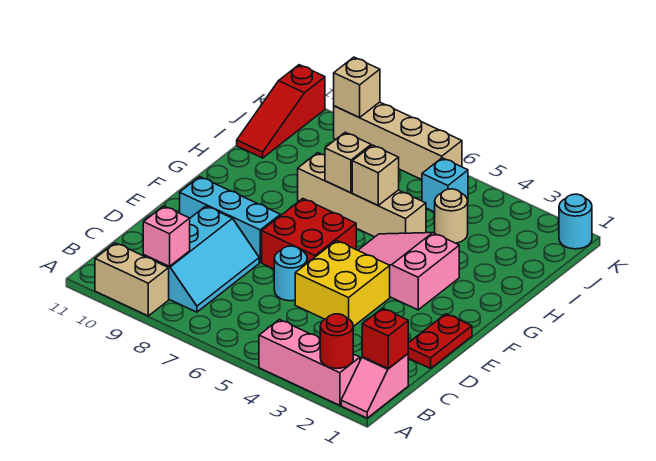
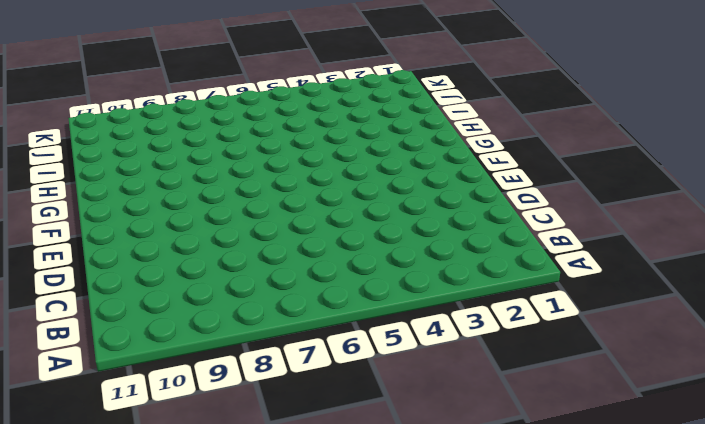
none -> pink 1x2 slope [341,354,408,418]
none -> pink 1x3 brick [259,320,360,405]
none -> tan 1x2 brick [95,243,169,316]

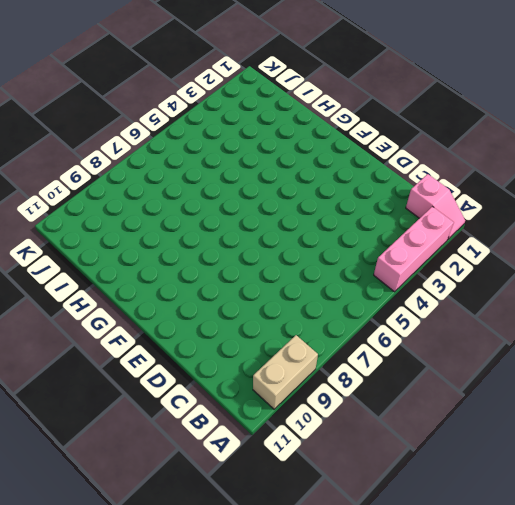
none -> cyan 2x3 slope [143,206,259,312]
none -> red 1x2 plate [408,314,472,369]
none -> yellow 2x2 brick [295,241,390,327]

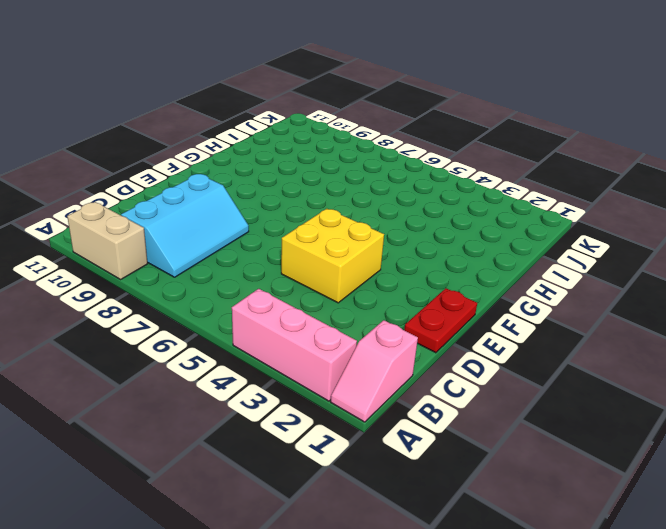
none -> cyan 1x1 round brick [274,246,307,301]
none -> red 2x2 brick [262,199,356,269]
none -> cyan 1x3 brick [180,177,280,262]

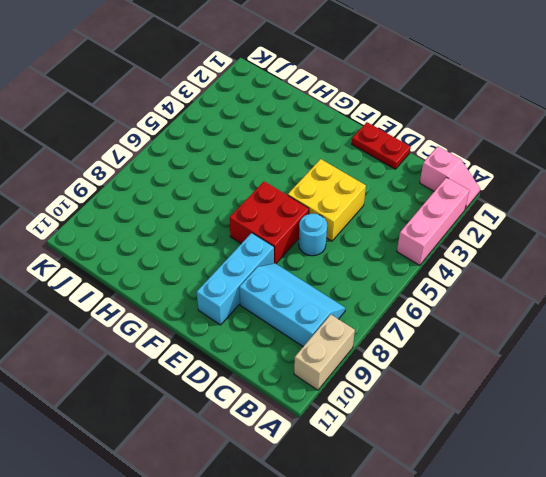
none -> pink 2x3 slope [358,233,459,310]
none -> tan 1x4 brick [298,153,426,237]
none -> tan 1x1 round brick [435,189,468,243]

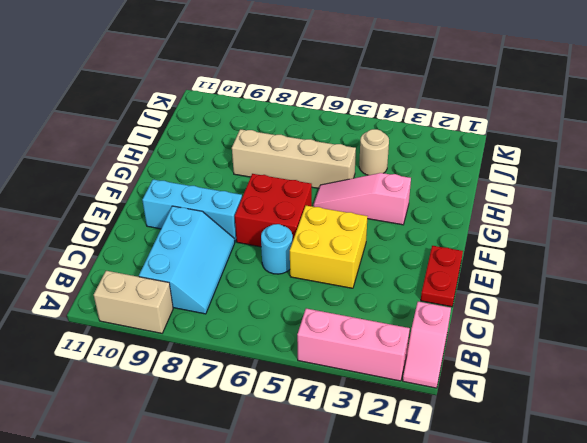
pink 1x3 slope [313,173,411,225] -> pink 2x3 slope [358,233,459,310]
none -> red 1x3 slope [237,65,325,158]
none -> cyan 1x1 brick [422,158,468,212]
none -> cyan 1x1 round brick [559,194,592,249]

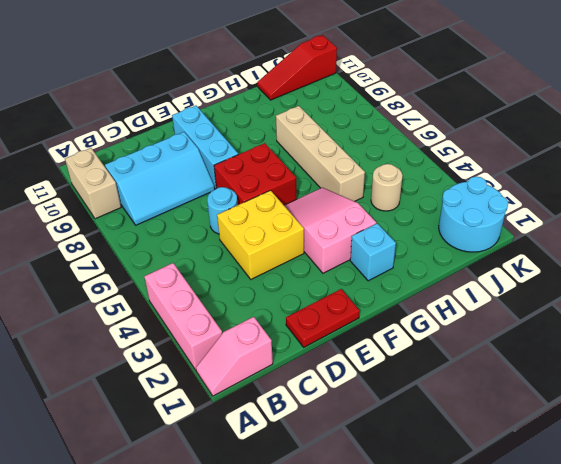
cyan 1x1 brick [350,223,396,281] -> cyan 1x1 brick moved to [422,158,468,212]
cyan 2x2 round brick [439,176,508,252] -> cyan 1x1 round brick [559,194,592,249]
none -> tan 1x4 brick [334,102,462,180]
none -> red 1x1 round brick [320,314,353,368]
none -> red 1x1 brick [362,308,408,369]

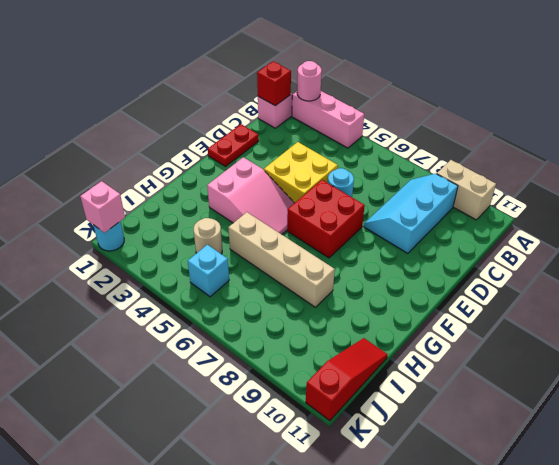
pink 1x1 round brick [297,61,322,101] -> red 1x1 round brick [320,314,353,368]
pink 1x1 brick [80,181,125,233] -> pink 1x1 brick moved to [143,206,190,266]
none -> cyan 1x3 brick [180,177,280,262]
none -> tan 1x4 brick [334,102,462,180]
none -> tan 1x1 brick [352,145,399,205]

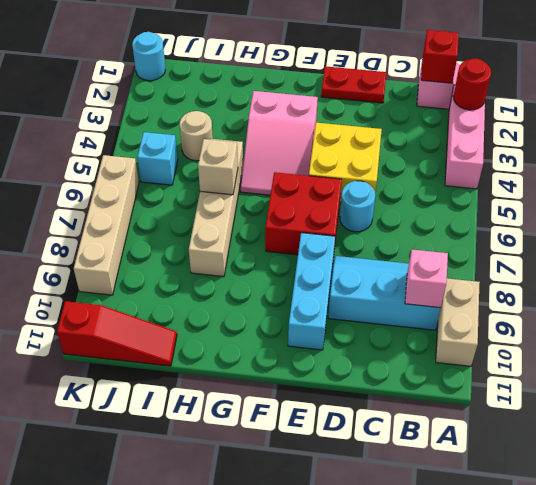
none -> tan 1x1 brick [325,132,371,193]
none -> tan 1x1 brick [334,57,380,118]

